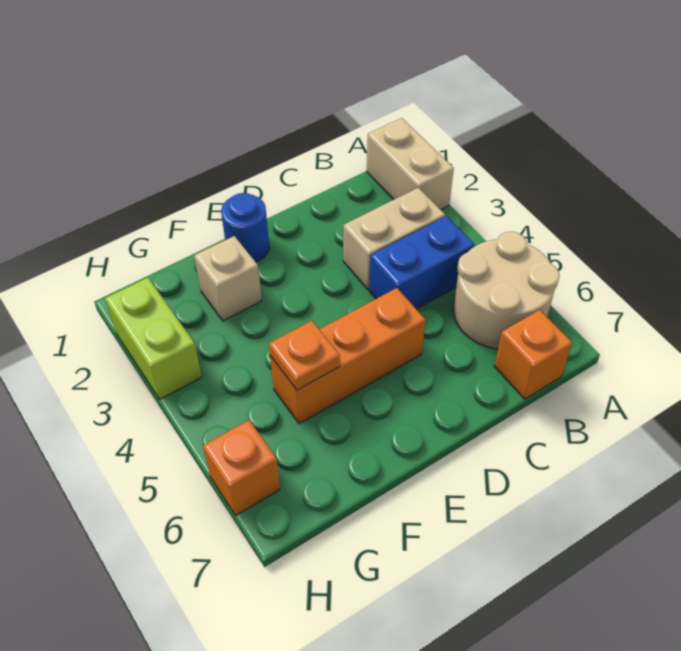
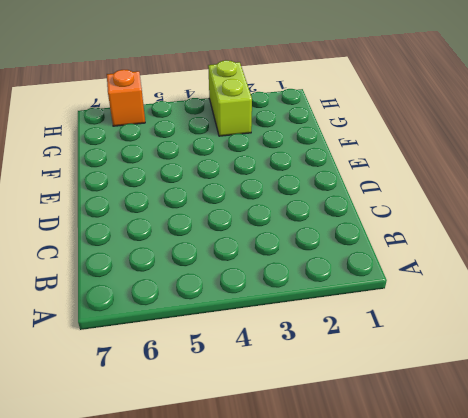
lime 1x2 brick [208,60,252,136] -> lime 1x2 brick turned to [105,278,202,399]
none -> tan 1x2 brick [367,118,454,210]
none -> tan 2x2 round brick [453,232,560,349]

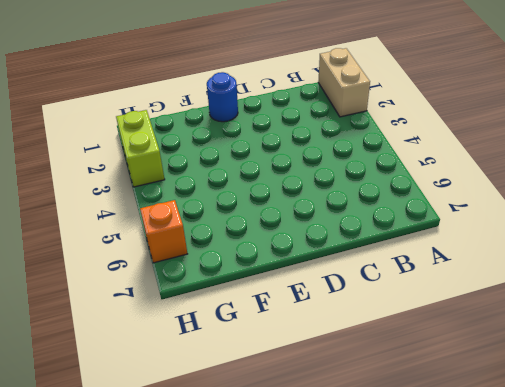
none -> tan 2x2 round brick [453,232,560,349]
none -> tan 1x2 brick [343,188,445,289]

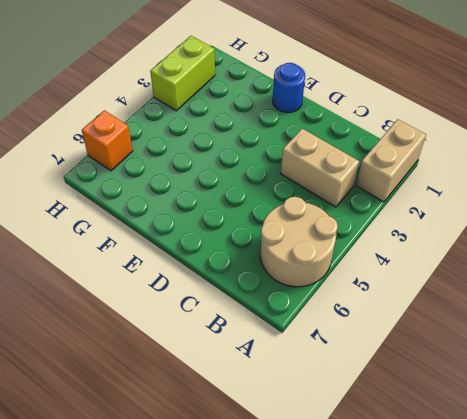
none -> blue 1x2 brick [369,216,474,309]
none -> orange 1x1 brick [494,310,572,399]

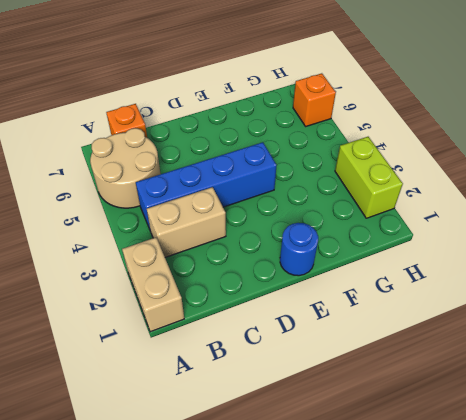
blue 1x4 brick [136,142,277,231] -> blue 1x2 brick [369,216,474,309]
none -> orange 1x3 brick [270,288,425,424]
none -> tan 1x1 brick [194,236,262,321]

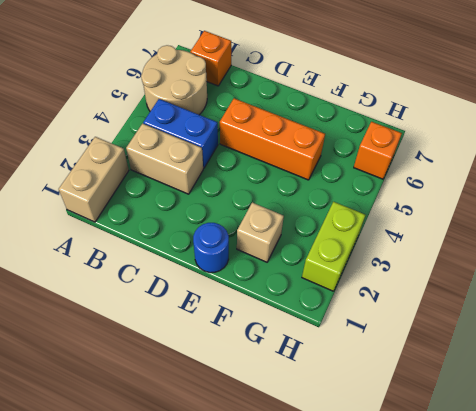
none -> orange 1x1 plate [269,321,340,390]

